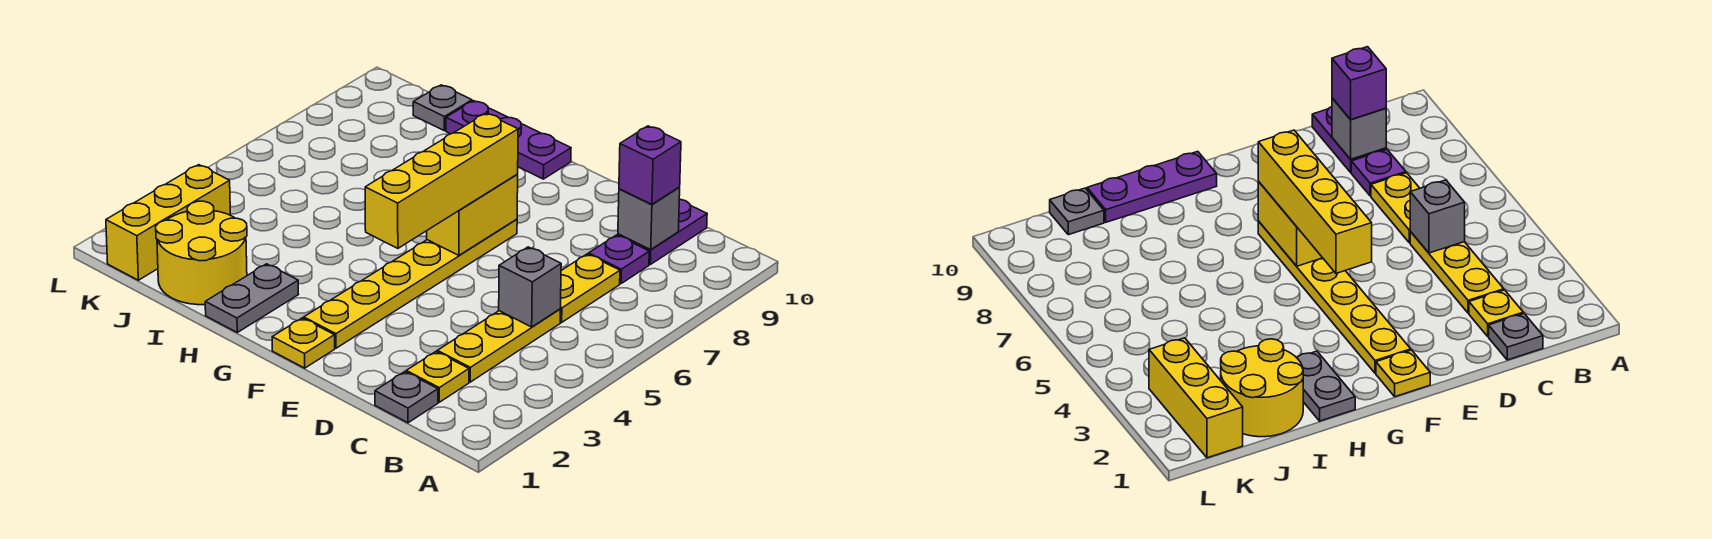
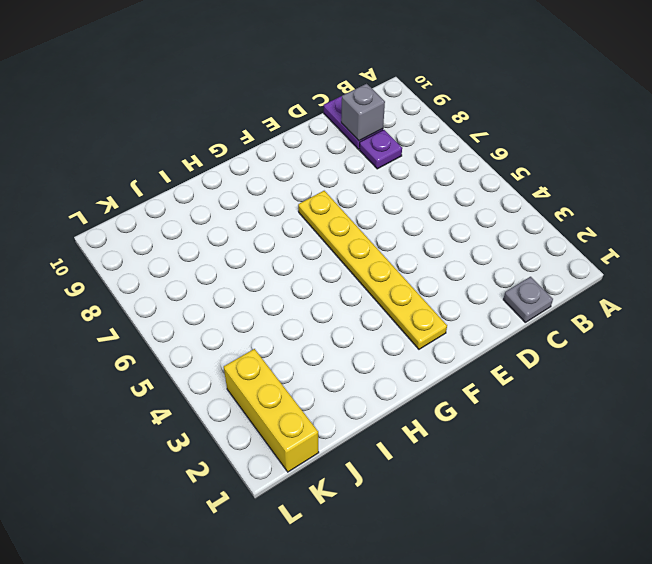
none -> yellow 1x1 plate [406,352,469,402]
none -> yellow 1x3 plate [437,309,560,382]
none -> yellow 1x2 plate [560,254,620,322]

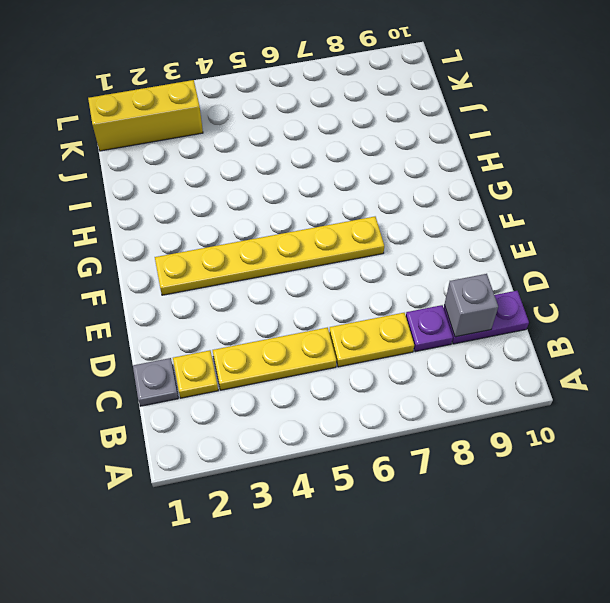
none -> yellow 1x1 plate [272,318,335,368]
none -> purple 1x3 plate [446,101,571,179]
none -> grey 1x2 plate [205,264,298,332]

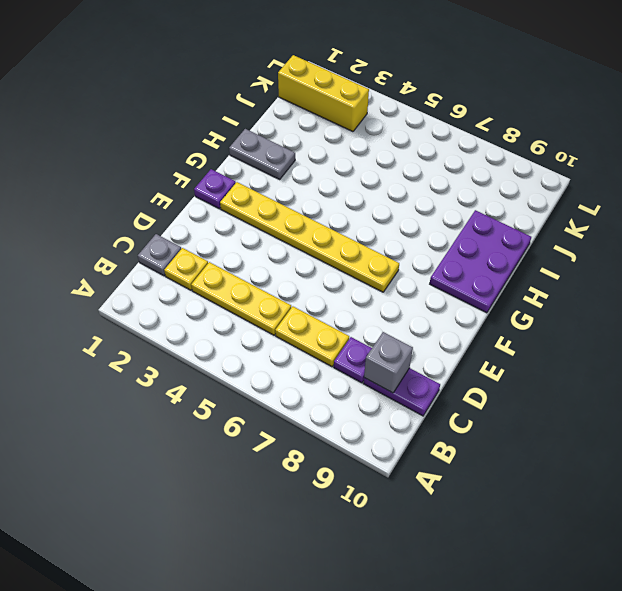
purple 1x1 plate [194,169,236,209] -> yellow 1x1 plate [272,318,335,368]
purple 2x3 plate [430,210,531,313] -> purple 1x3 plate [446,101,571,179]
none -> yellow 2x2 round brick [156,201,247,305]
none -> grey 1x1 plate [413,85,472,131]
none -> grey 1x1 brick [499,247,561,327]

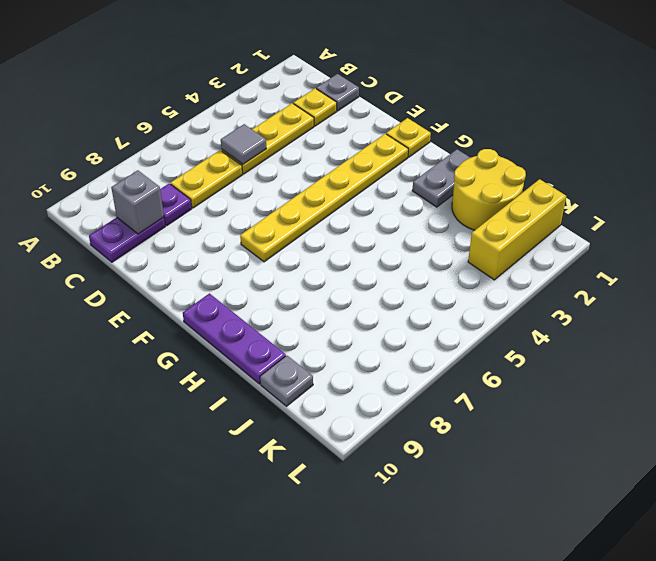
grey 1x1 tile [221,124,266,164] -> grey 1x1 brick [499,247,561,327]
none -> yellow 1x2 brick [427,175,518,255]
none -> purple 1x1 brick [619,126,681,204]
none -> yellow 1x4 brick [365,113,518,248]

